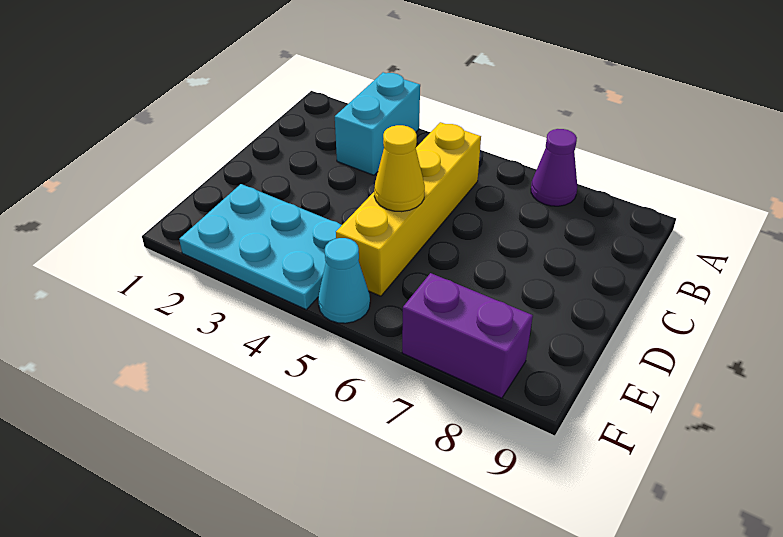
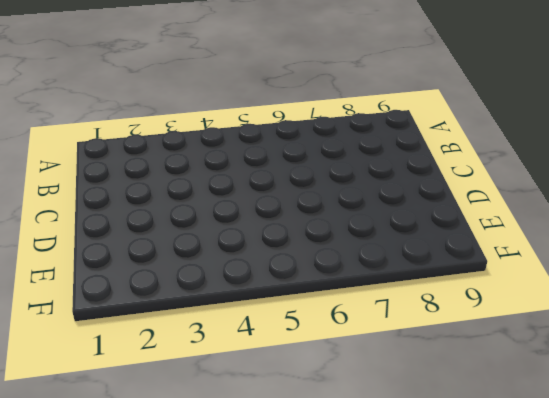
none -> cyan 1x2 brick [335,72,420,175]
none -> purple 1x1 cone [531,129,578,206]

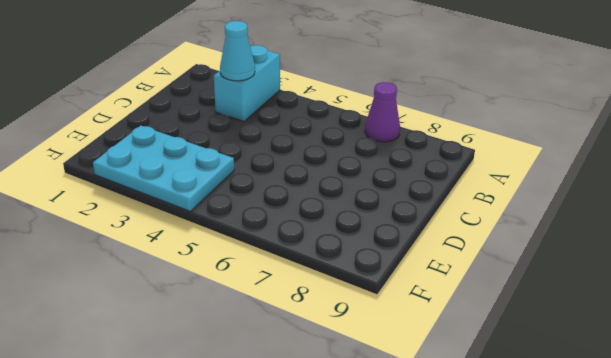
cyan 1x1 cone [220,21,255,81] -> cyan 1x1 cone moved to [318,238,370,323]
none -> yellow 1x4 brick [336,122,481,296]
none -> purple 1x2 brick [402,273,533,398]

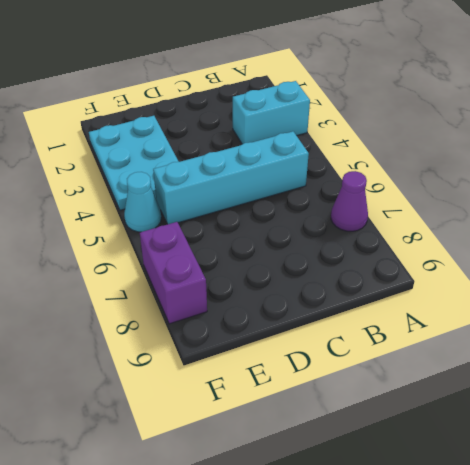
cyan 1x4 brick [153,131,309,224] -> yellow 1x4 brick [336,122,481,296]
none -> yellow 1x1 cone [374,125,425,212]

